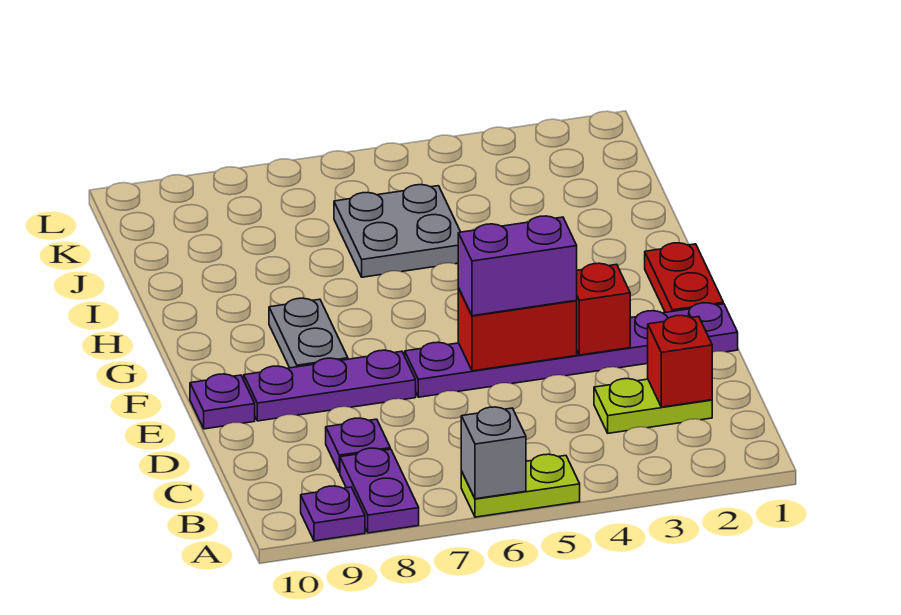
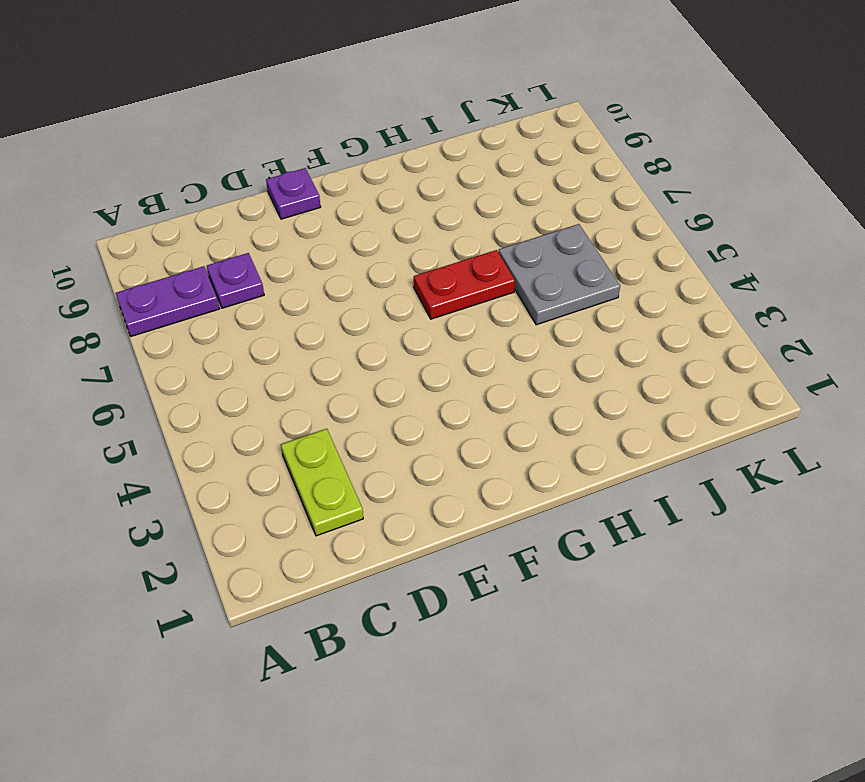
red 1x2 plate [414,250,515,319] -> red 1x2 plate moved to [645,243,723,312]
none -> lime 1x2 plate [461,454,580,517]
none -> purple 1x1 plate [301,486,365,541]
none -> purple 1x6 plate [405,303,738,397]

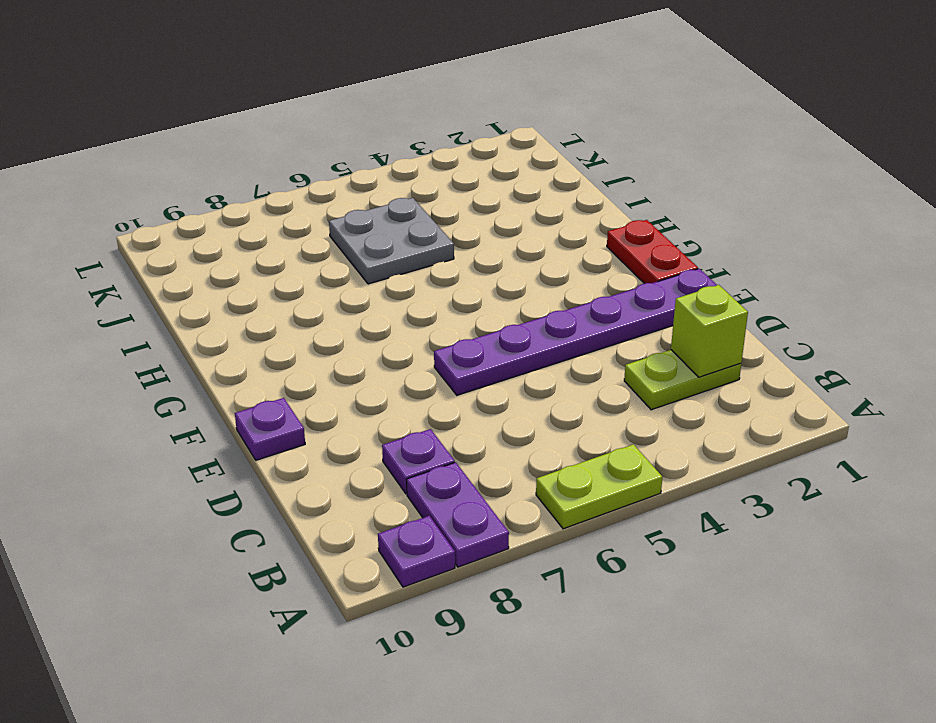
lime 1x1 brick [671,285,748,377] -> red 1x1 brick [648,315,712,407]
none -> purple 1x3 plate [244,350,416,421]
none -> grey 1x2 plate [269,298,348,368]
none -> grey 1x1 brick [461,407,526,499]

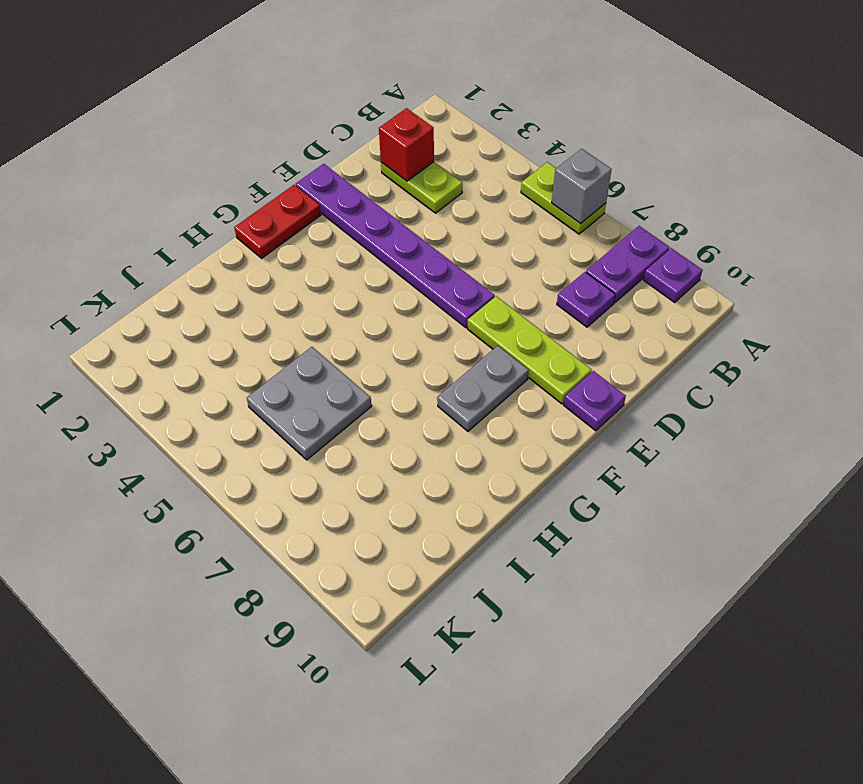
lime 1x3 plate [468,296,592,404] -> purple 1x3 plate [244,350,416,421]
none -> red 1x1 brick [577,263,630,355]
none -> red 1x2 brick [458,288,577,371]
none -> purple 1x2 brick [458,216,577,316]

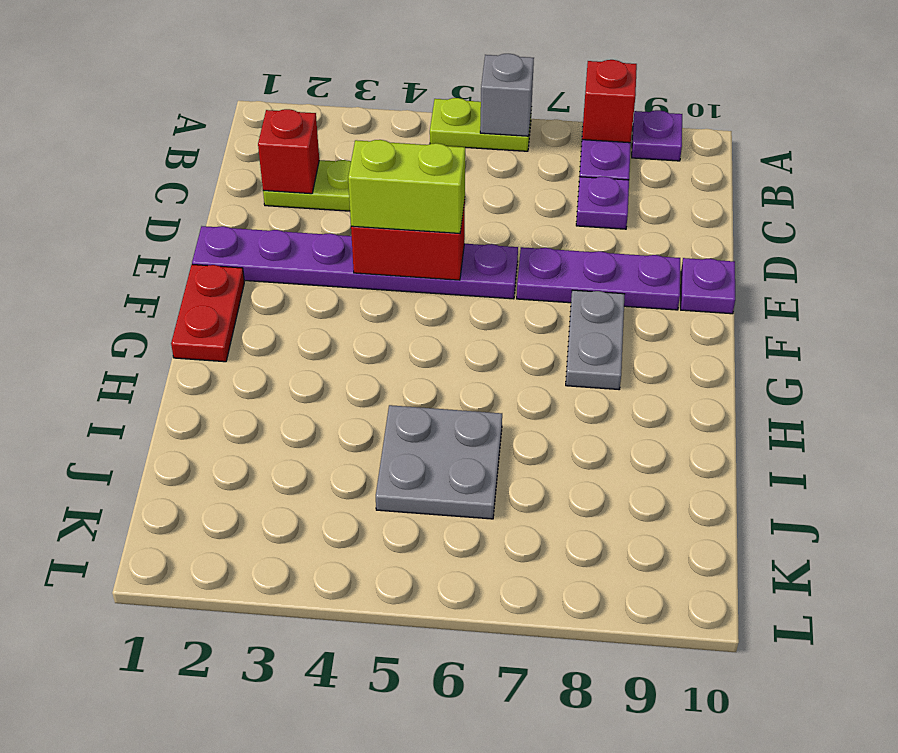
red 1x1 brick [582,60,637,143] -> red 1x1 brick moved to [577,263,630,355]
lime 1x2 brick [348,140,465,233] -> purple 1x2 brick [458,216,577,316]

